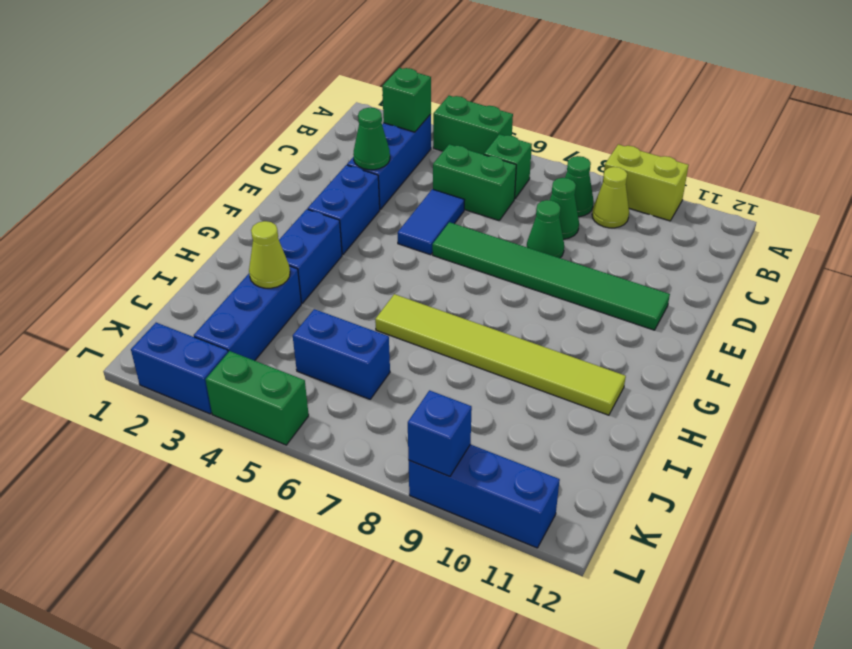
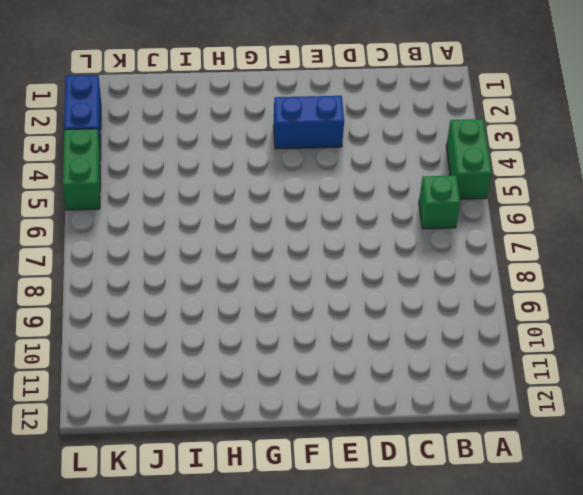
none -> lime 1x2 brick [603,144,689,221]
none -> blue 1x3 brick [347,114,431,209]
none -> green 1x1 cone [565,156,593,217]

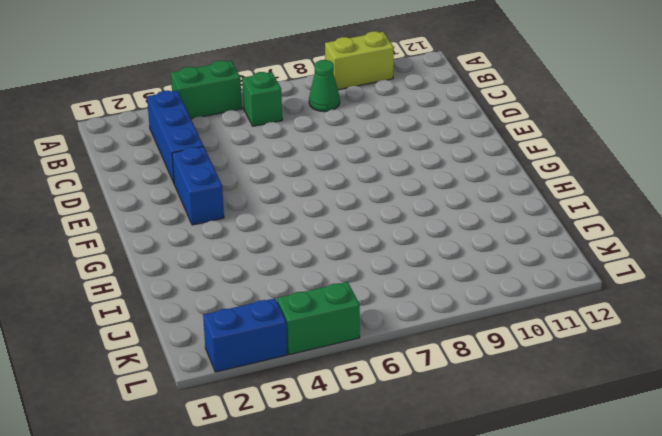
none -> lime 1x1 cone [592,167,629,228]
none -> green 1x2 brick [433,144,516,220]
none -> green 1x1 cone [550,178,579,239]

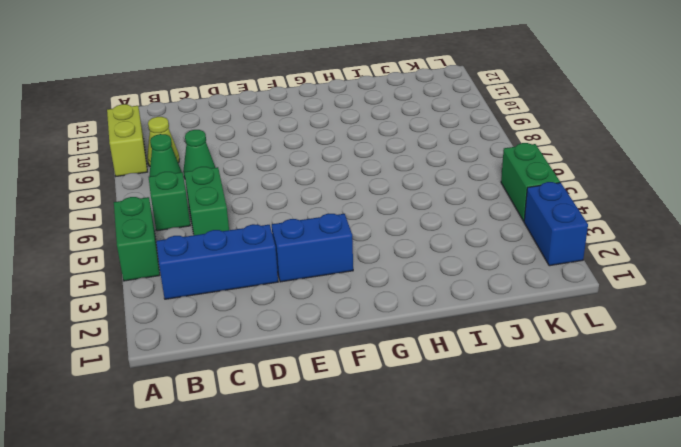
none -> blue 1x2 tile [398,189,464,255]
none -> green 1x1 cone [527,200,564,258]
none -> green 1x6 tile [432,222,670,330]

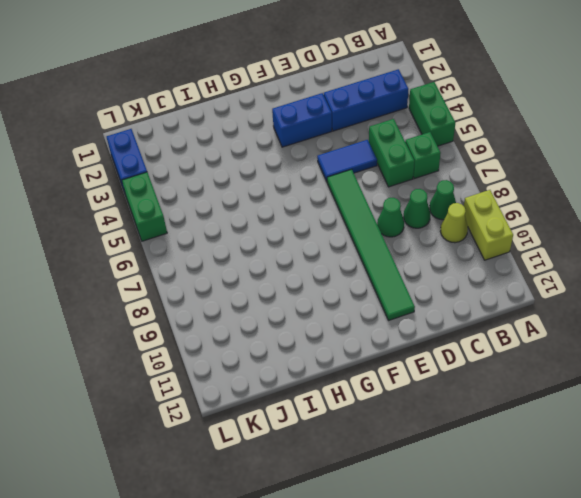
none -> blue 1x2 brick [279,209,342,303]
none -> lime 1x6 tile [375,294,626,415]
none -> blue 1x3 brick [194,266,301,361]

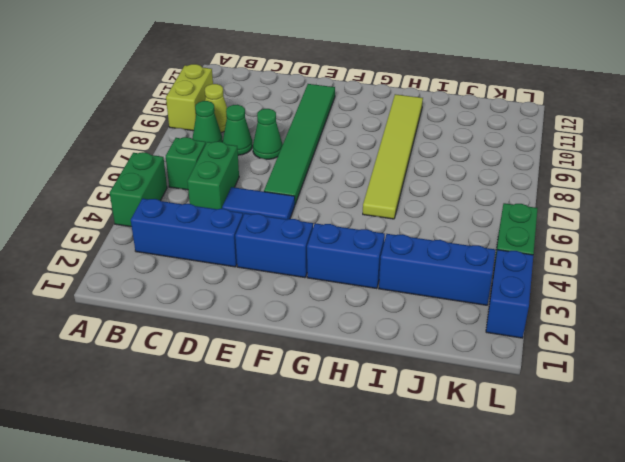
none -> blue 1x2 brick [293,309,390,399]
none -> blue 1x3 brick [409,444,560,548]
none -> green 1x1 brick [382,68,431,132]

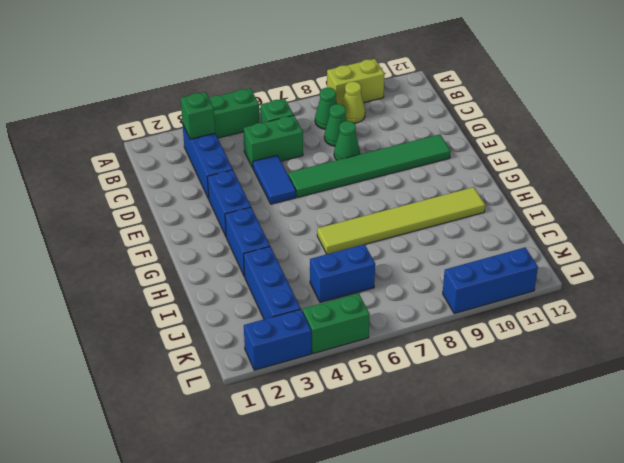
none -> green 1x1 cone [353,108,390,170]
none -> lime 1x1 cone [249,221,290,288]
none -> blue 1x1 brick [408,390,472,476]

